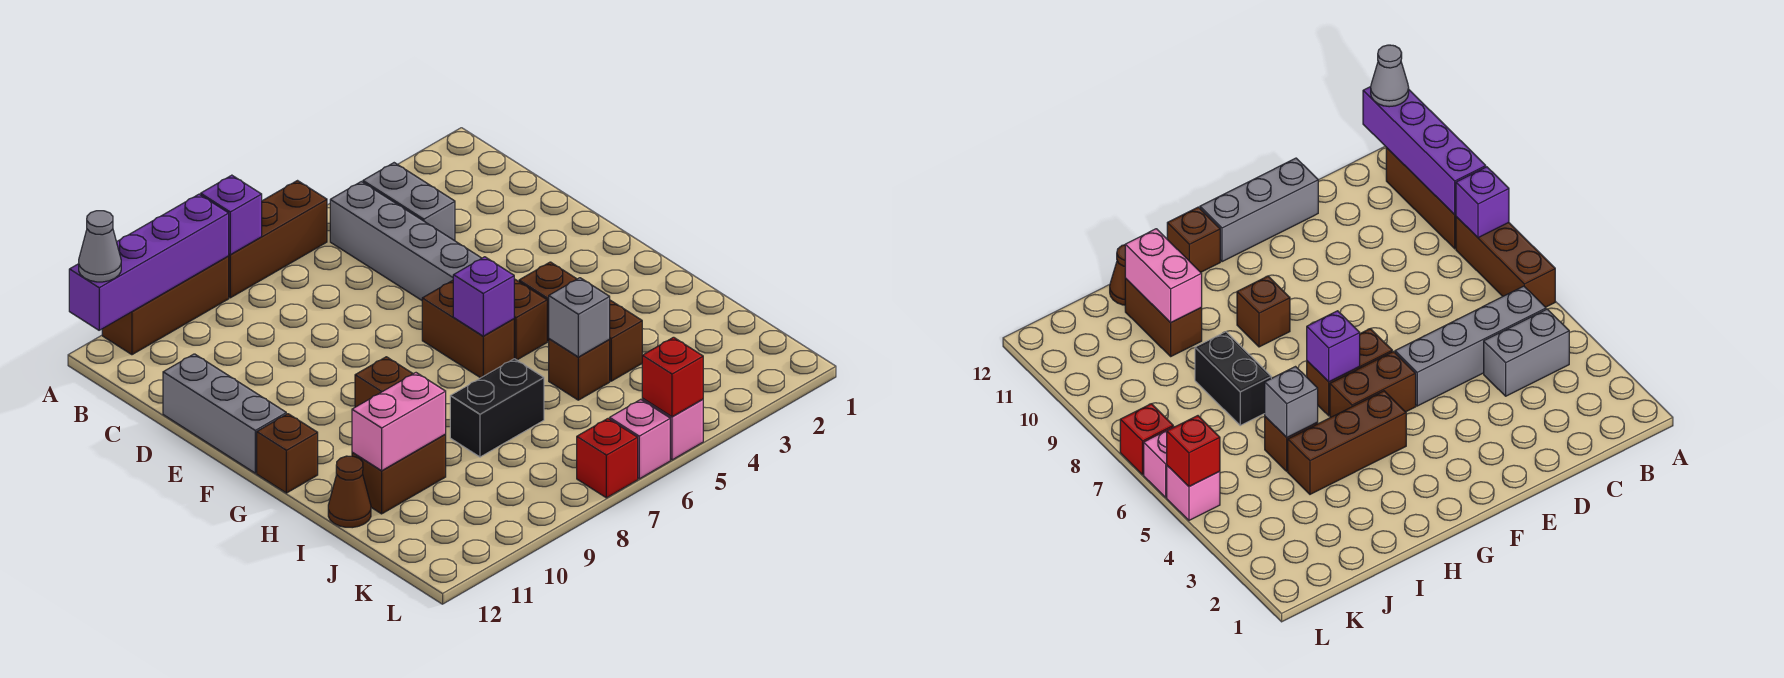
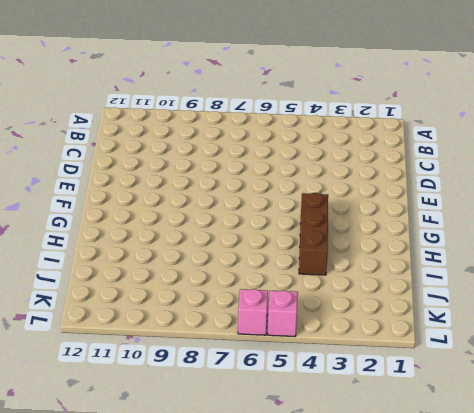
none -> brown 1x3 brick [229,181,327,298]
none -> brown 1x3 brick [102,256,229,355]
none -> grey 1x2 brick [363,163,455,241]

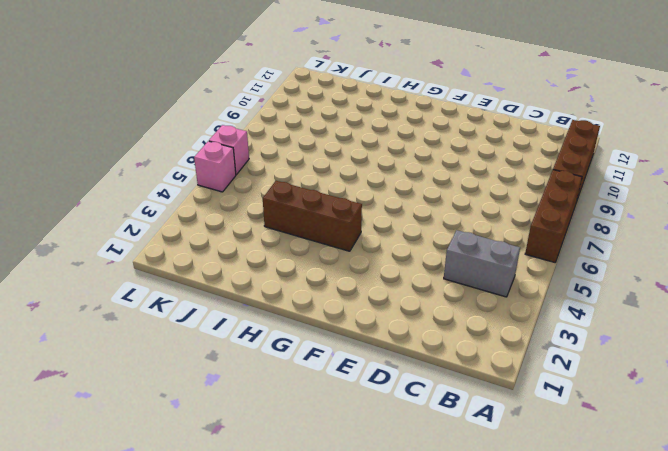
none -> grey 1x4 brick [330,181,481,300]
none -> grey 1x3 brick [163,354,286,473]
none -> brown 1x2 brick [514,279,547,360]

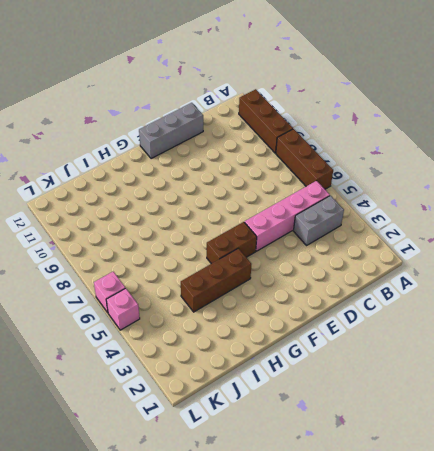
pink 1x4 brick [245,181,330,251] -> grey 1x4 brick [330,181,481,300]
none -> brown 1x2 brick [422,280,514,378]
none -> brown 1x1 brick [355,357,413,407]
none -> brown 1x1 brick [257,414,318,493]

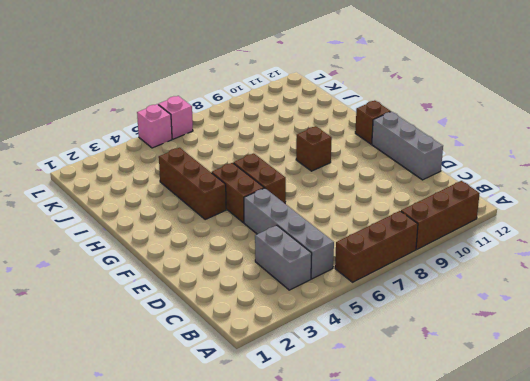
none -> brown 1x1 brick [549,339,610,400]
none -> black 1x2 brick [450,359,544,457]
none -> brown 1x2 brick [352,435,446,514]

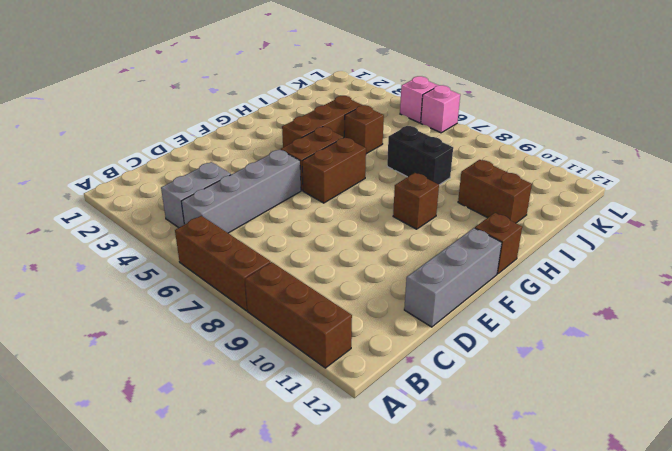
none -> brown 1x1 cone [328,456,371,528]
none -> red 1x1 brick [577,419,638,498]
none -> purple 1x1 brick [201,175,262,255]

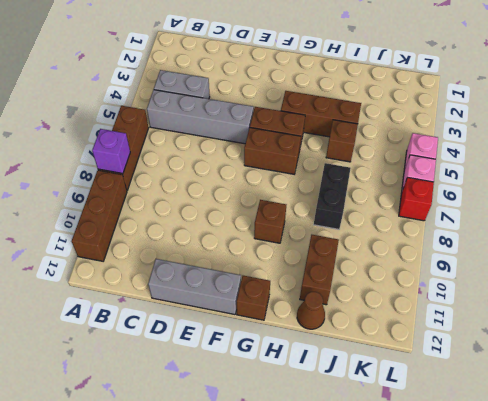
none -> purple 1x4 brick [69,194,229,330]
none -> purple 1x1 brick [453,257,514,336]
none -> grey 1x1 brick [549,278,610,357]

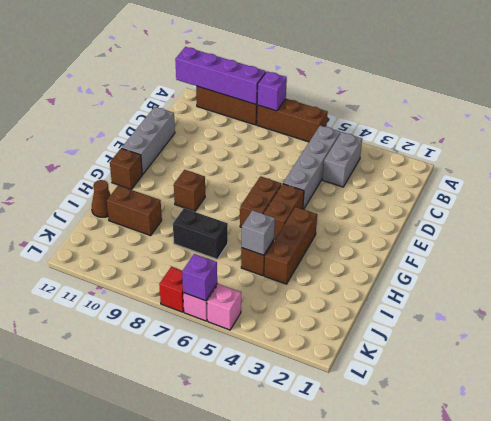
purple 1x1 brick [182,254,217,301] -> purple 1x1 brick moved to [453,257,514,336]
none -> pink 1x2 brick [352,373,446,471]
none -> red 1x1 brick [642,337,703,417]
none -> grey 1x1 cone [79,211,121,282]

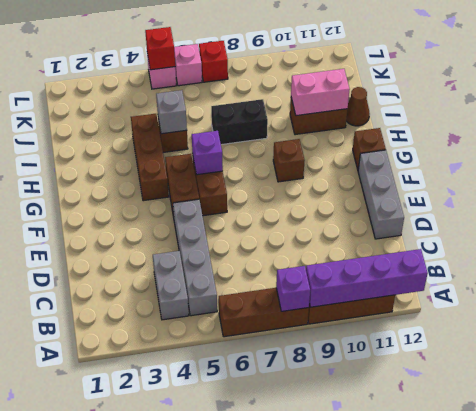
none -> grey 1x1 cone [79,211,121,282]

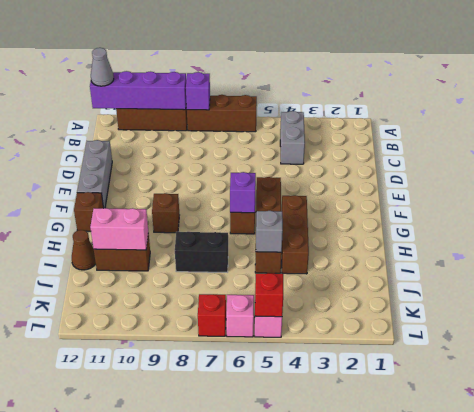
none -> grey 1x4 brick [330,181,481,300]

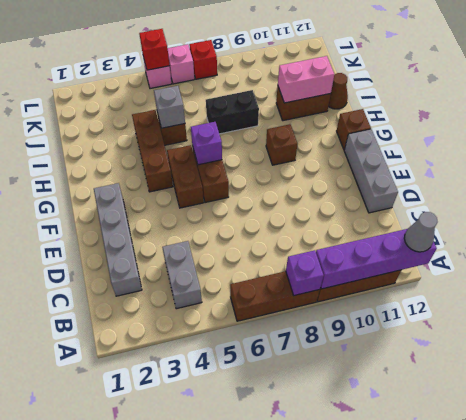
grey 1x4 brick [94,183,142,296] -> grey 1x4 brick moved to [330,181,481,300]

